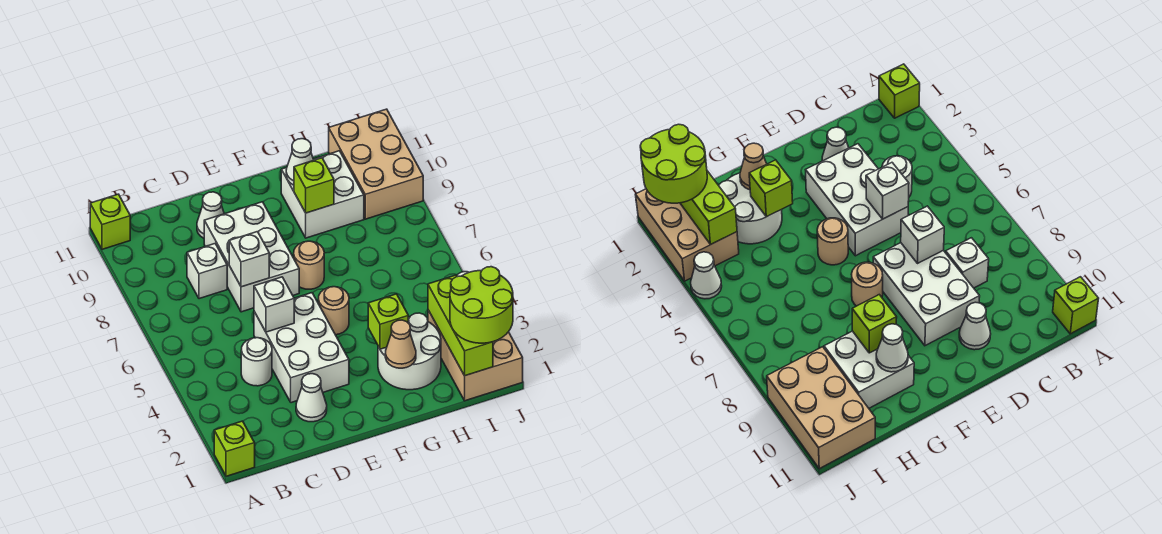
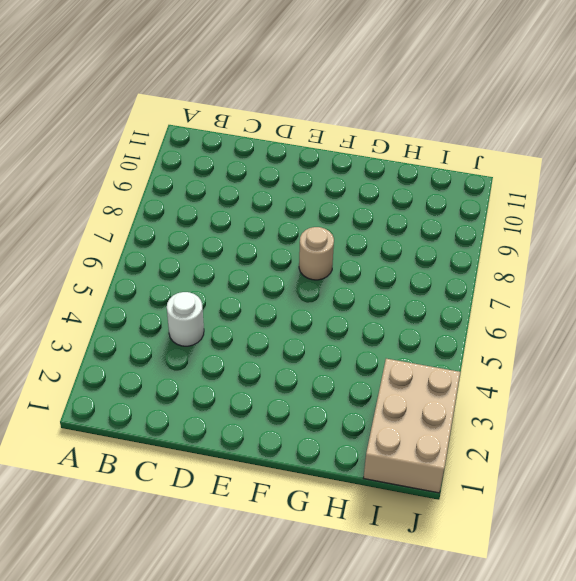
none -> lime 1x1 brick [214,421,255,476]
none -> lime 1x1 brick [90,194,130,249]
none -> white 1x1 brick [187,244,227,299]

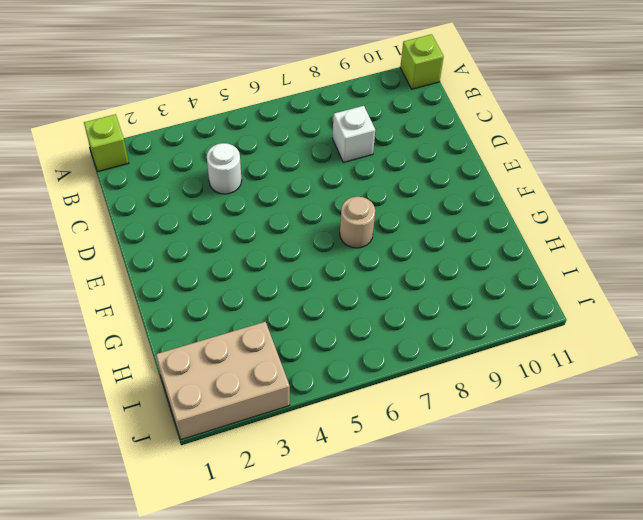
none -> white 1x1 cone [296,374,327,422]
none -> white 2x3 brick [254,293,349,403]
none -> white 2x3 brick [204,202,299,312]

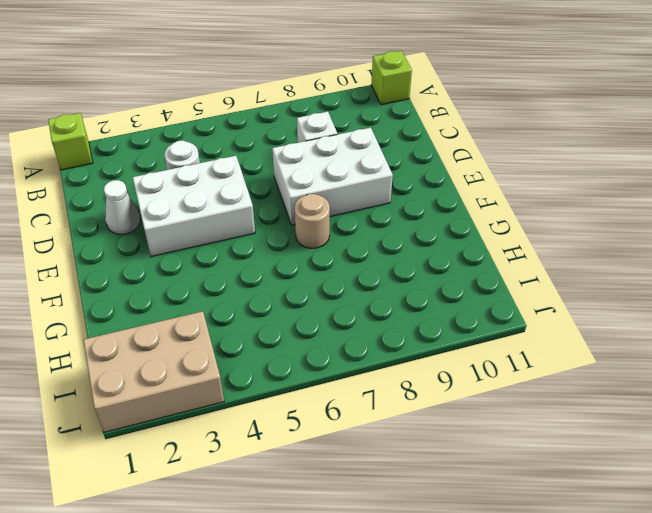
none -> white 1x1 cone [197,192,224,238]
none -> tan 1x1 round brick [318,287,349,335]
none -> white 2x2 round brick [378,313,441,390]

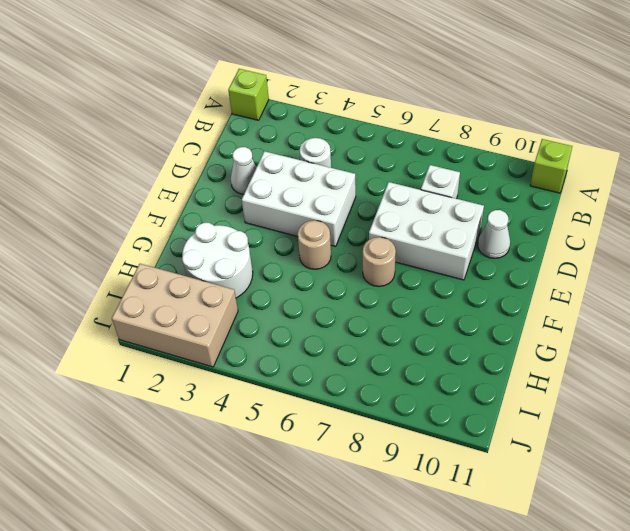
none -> white 2x2 brick [281,151,364,238]
none -> tan 2x3 brick [329,109,423,219]
none -> white 1x1 cone [691,252,722,299]

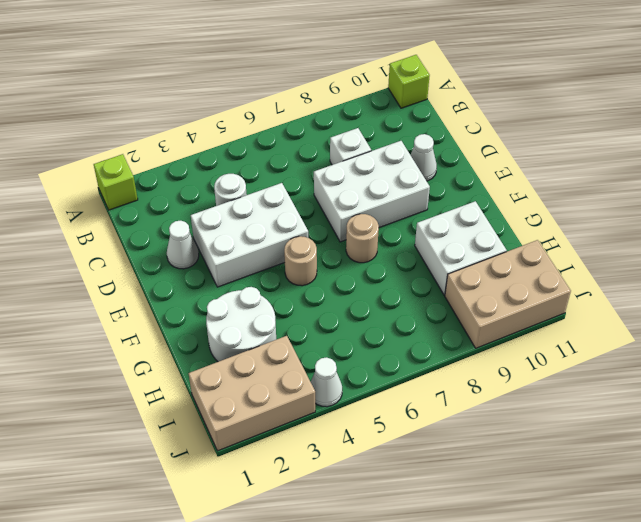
none -> white 1x1 brick [254,277,294,332]
none -> white 1x1 brick [229,232,269,287]
none -> tan 1x1 cone [385,320,416,368]

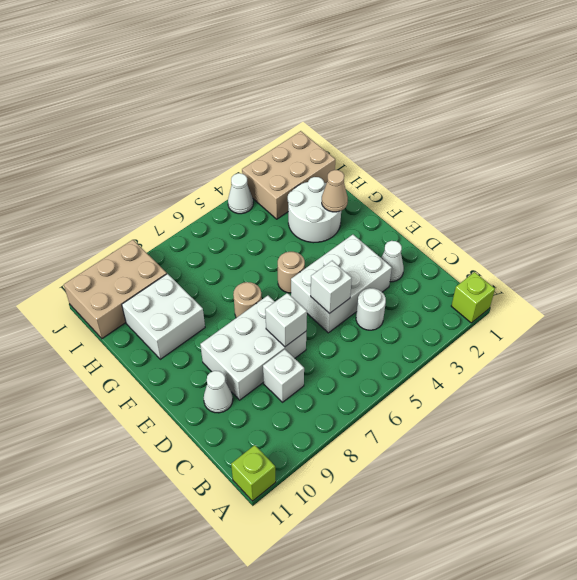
none -> lime 1x1 brick [368,294,408,349]
none -> lime 1x1 brick [294,158,334,213]
none -> white 1x1 cone [286,139,313,185]

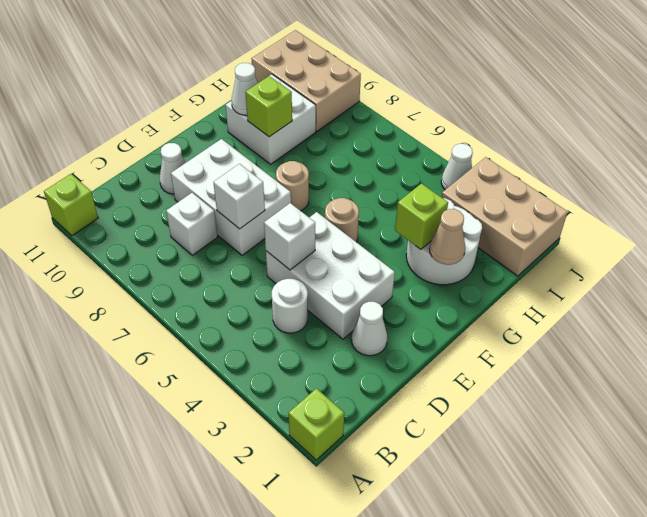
none -> lime 1x3 brick [428,275,493,376]
none -> lime 2x2 round brick [450,267,513,343]

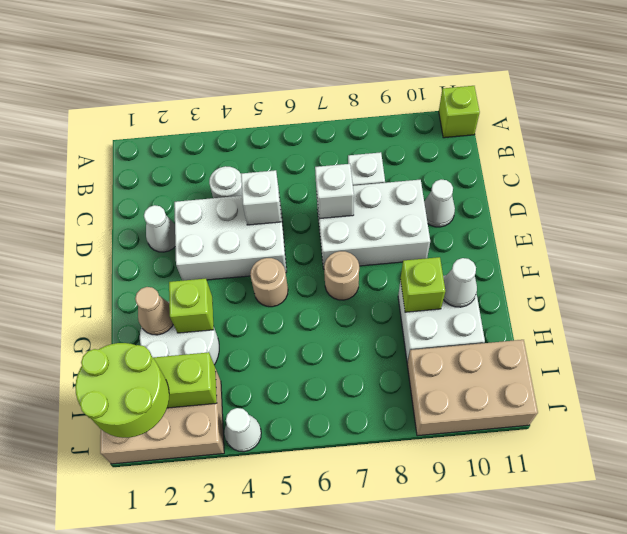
none -> lime 1x1 brick [214,421,255,476]

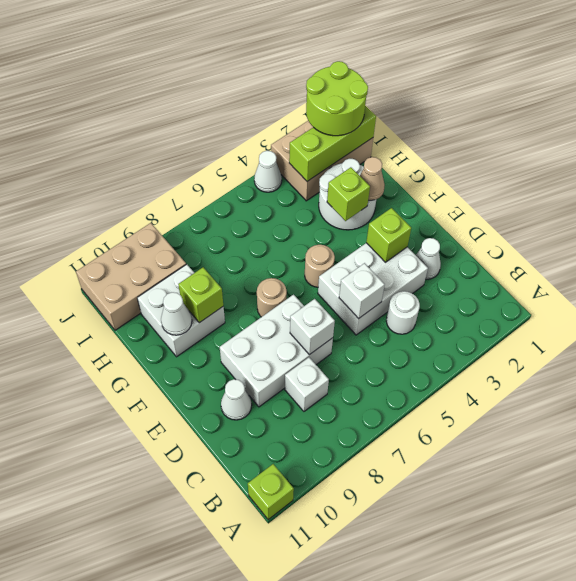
lime 1x1 brick [366,208,411,262] -> lime 1x1 brick moved to [214,421,255,476]

